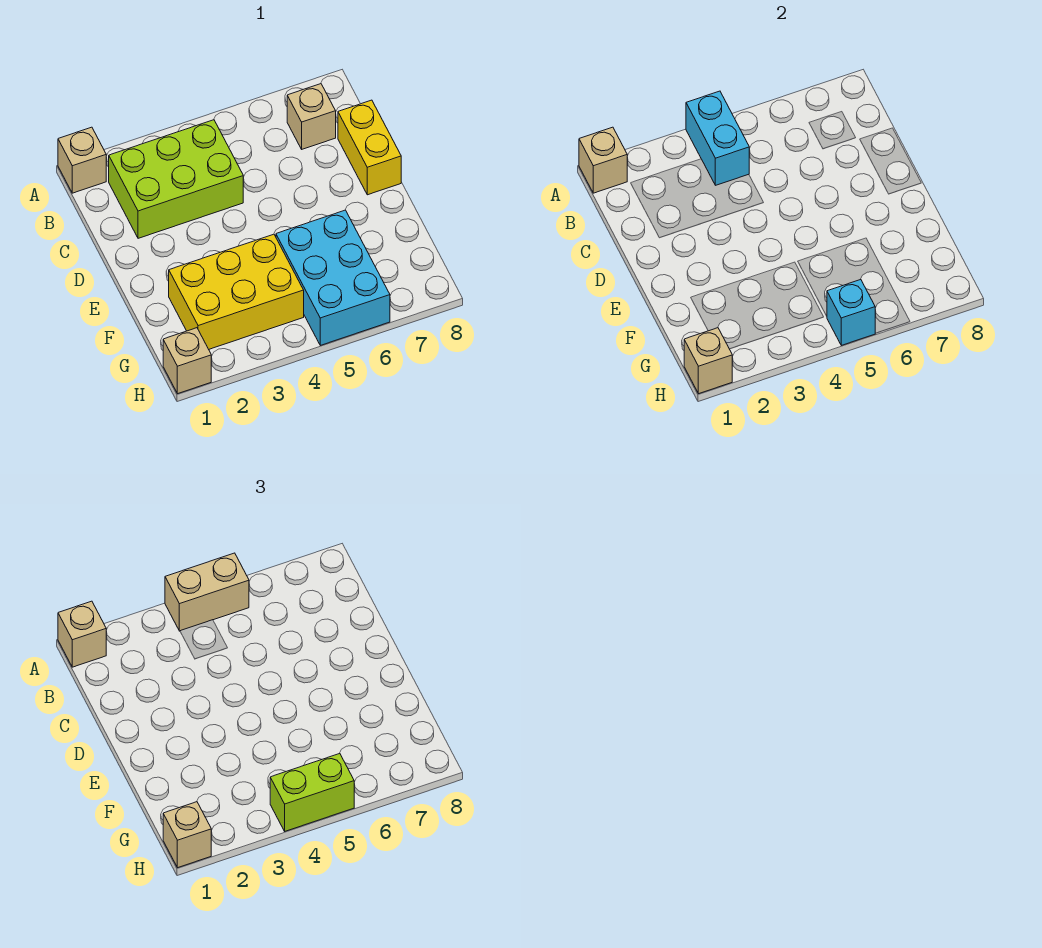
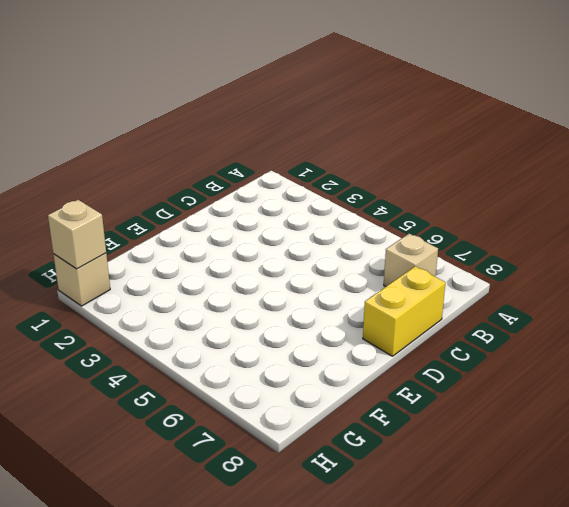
none -> tan 1x1 brick [58,127,106,193]
none -> lime 2x3 brick [109,120,243,238]
none -> yellow 2x3 brick [169,234,304,349]

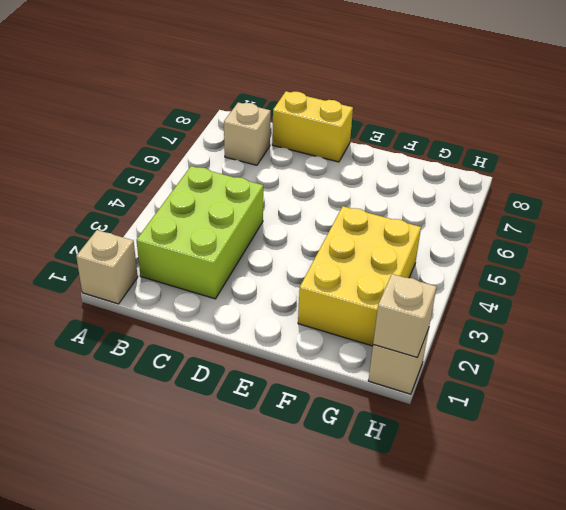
none -> cyan 2x3 brick [276,210,390,345]
none -> tan 1x1 brick [579,127,627,193]
none -> cyan 1x2 brick [686,91,749,185]

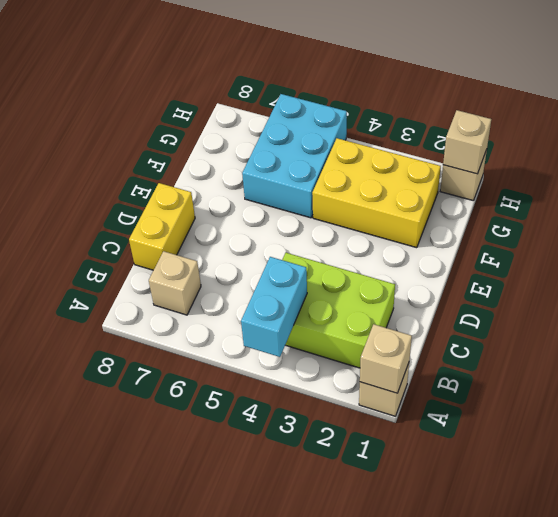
none -> cyan 1x1 brick [827,279,875,345]
none -> tan 1x1 brick [58,601,106,667]
none -> tan 1x2 brick [165,553,249,631]

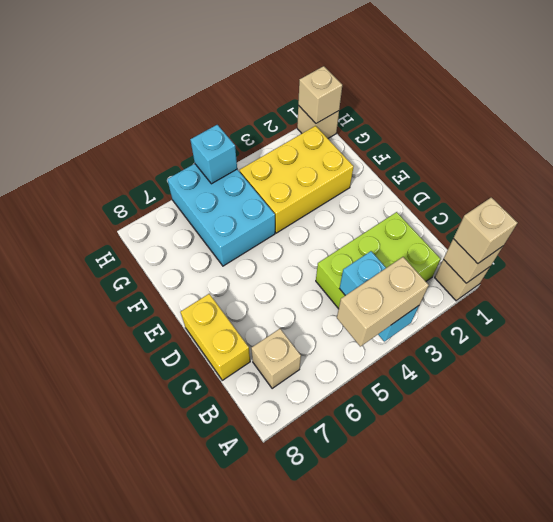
none -> tan 1x1 brick [163,802,211,868]
none -> lime 1x2 brick [270,753,354,831]

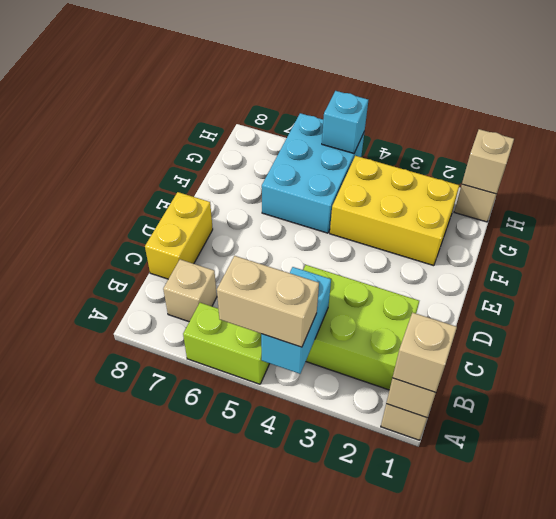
lime 1x2 brick [183,303,270,384] -> lime 1x2 brick moved to [270,753,354,831]
none -> tan 1x1 brick [163,802,211,868]

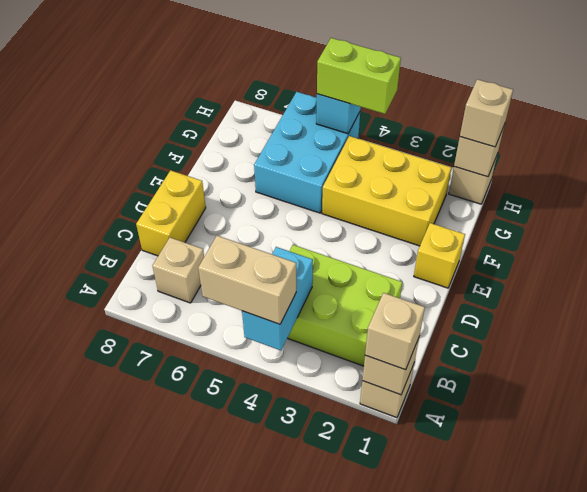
yellow 1x1 brick [414,223,465,288] -> none

